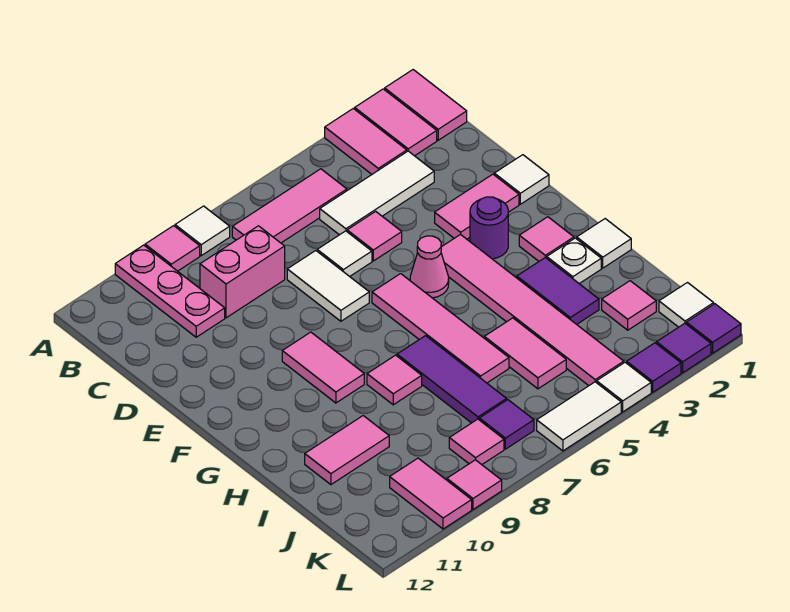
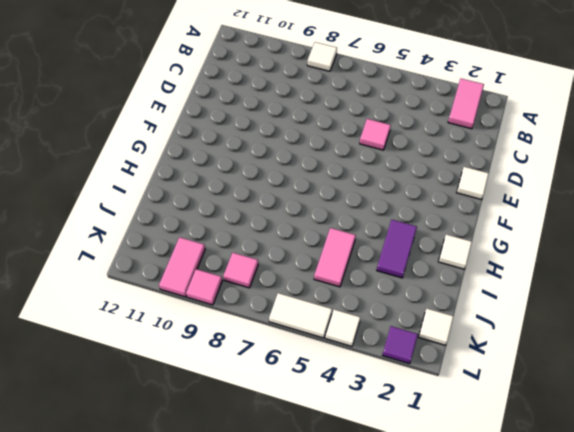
none -> pink 1x2 tile [385,70,467,140]
none -> pink 1x2 tile [325,109,407,174]
none -> pink 1x1 tile [145,226,200,271]
none -> pink 1x3 plate [115,245,225,337]

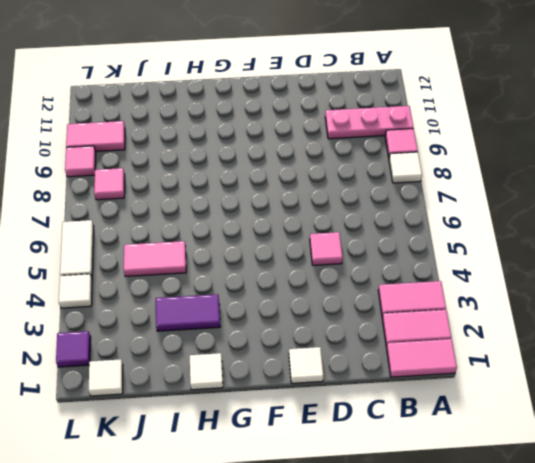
none -> pink 1x3 tile [232,169,347,243]
none -> white 1x3 tile [320,151,434,235]
none -> pink 1x2 brick [200,226,285,318]
none -> white 1x1 tile [317,231,372,276]

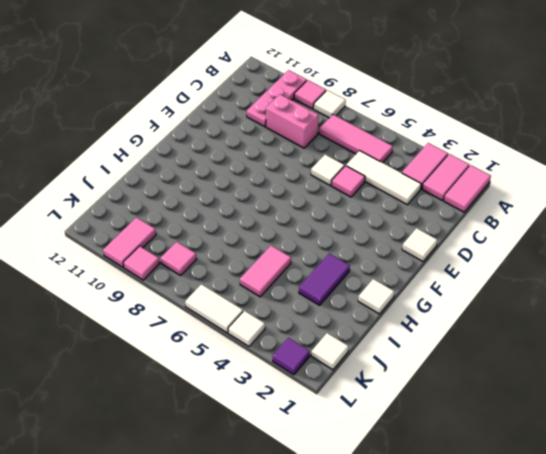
none -> white 1x2 tile [287,251,369,321]
none -> pink 1x2 tile [435,174,519,239]
none -> purple 1x1 round brick [470,197,508,259]
none -> pink 1x6 tile [441,234,624,386]

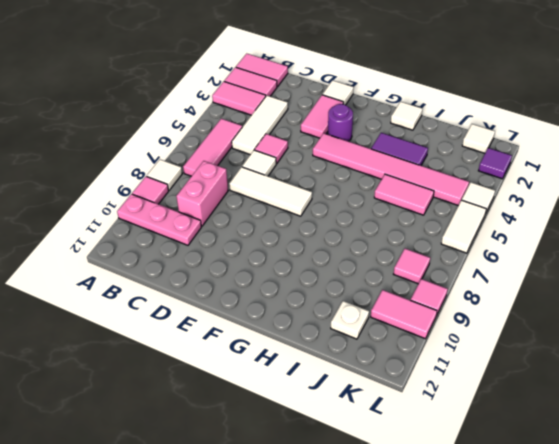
white 1x3 tile [229,167,312,216] -> white 1x2 tile [287,251,369,321]
white 1x1 plate [331,301,369,339] -> white 1x1 plate moved to [547,238,601,284]
none -> pink 1x1 cone [410,236,449,298]
none -> pink 1x4 tile [372,274,509,383]
none -> pink 1x2 tile [282,332,364,403]
none -> pink 1x1 tile [519,217,574,261]

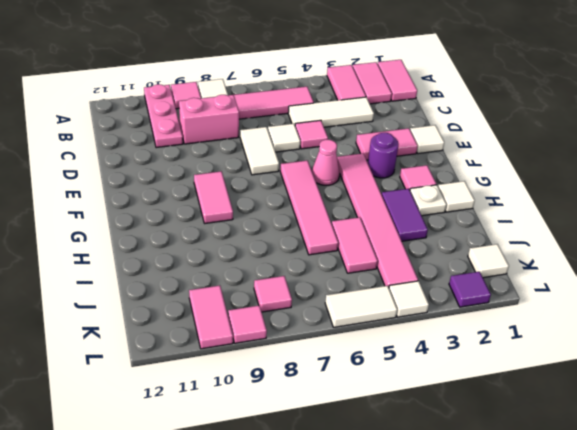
none -> purple 1x3 tile [397,336,507,423]
none -> pink 1x1 tile [367,355,422,405]
none -> pink 1x2 tile [305,416,389,485]
none -> pink 1x1 tile [602,281,656,330]

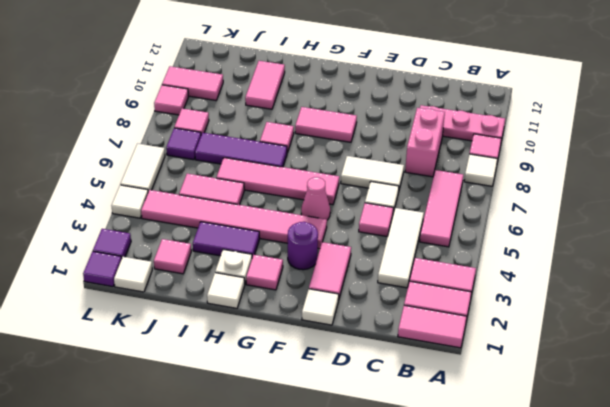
none -> purple 1x1 tile [627,343,681,392]

